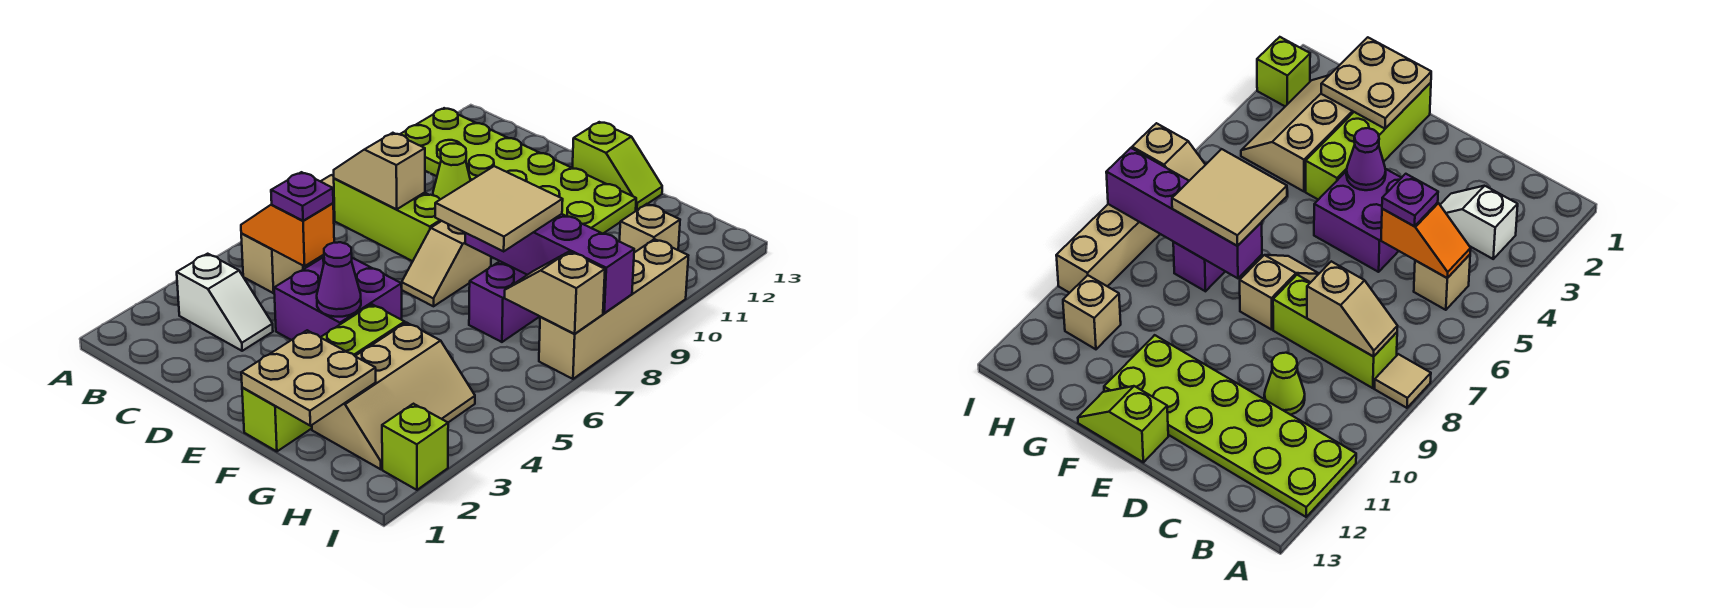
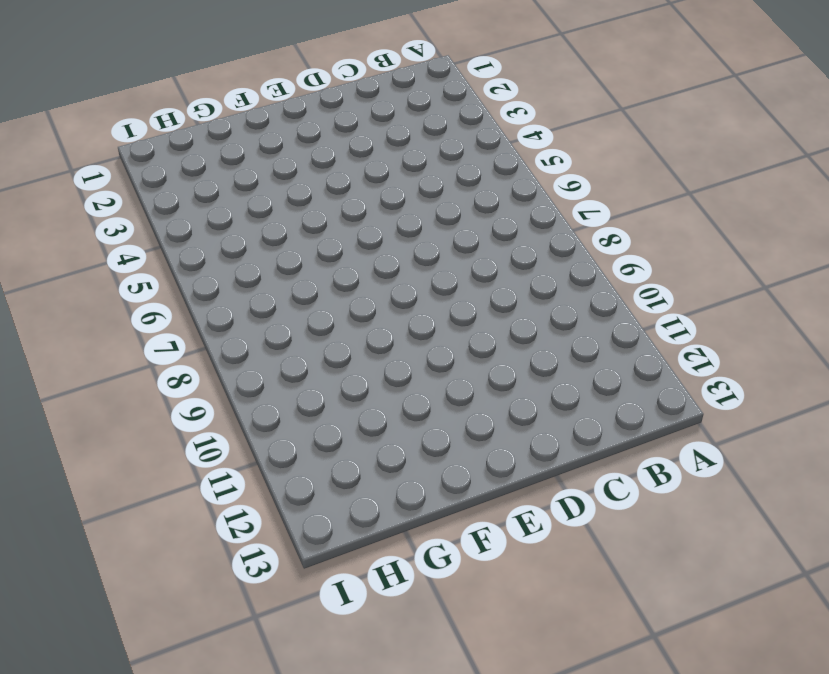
none -> tan 1x1 tile [1375,354,1431,408]
none -> lime 2x6 plate [400,108,636,234]
none -> white 1x2 slope [177,254,273,351]

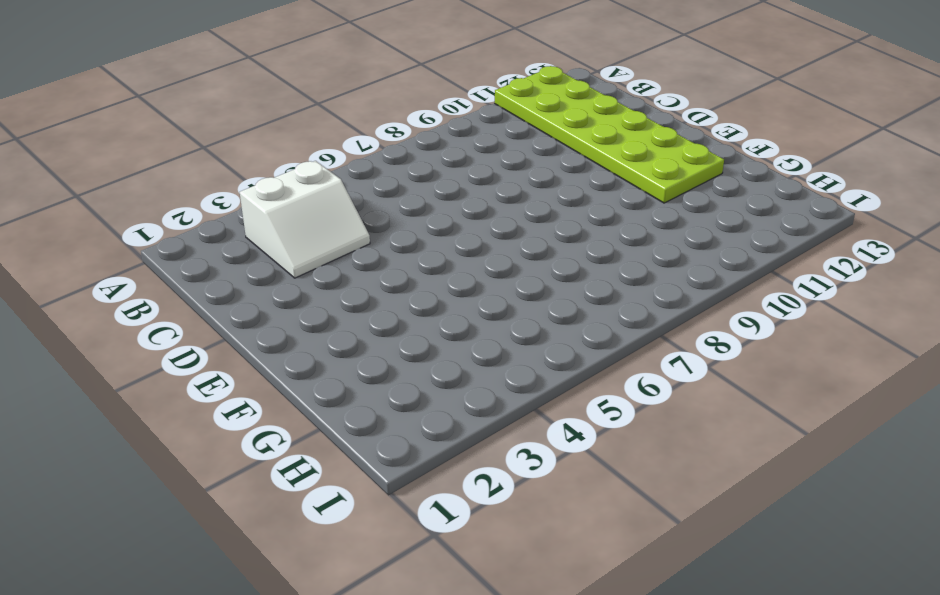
white 2x2 slope [240,161,370,278] -> white 1x2 slope [177,254,273,351]
none -> tan 1x1 tile [1375,354,1431,408]
none -> tan 1x1 brick [241,234,303,293]
none -> lime 1x3 brick [334,178,441,261]

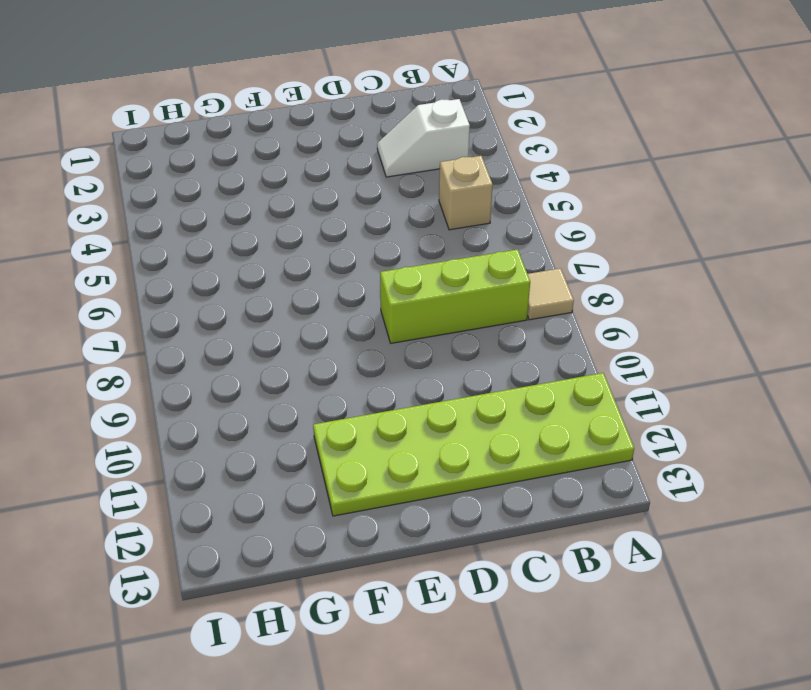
none -> lime 1x1 cone [433,143,471,199]
none -> purple 2x2 brick [274,257,402,340]
none -> tan 1x2 slope [402,221,491,306]

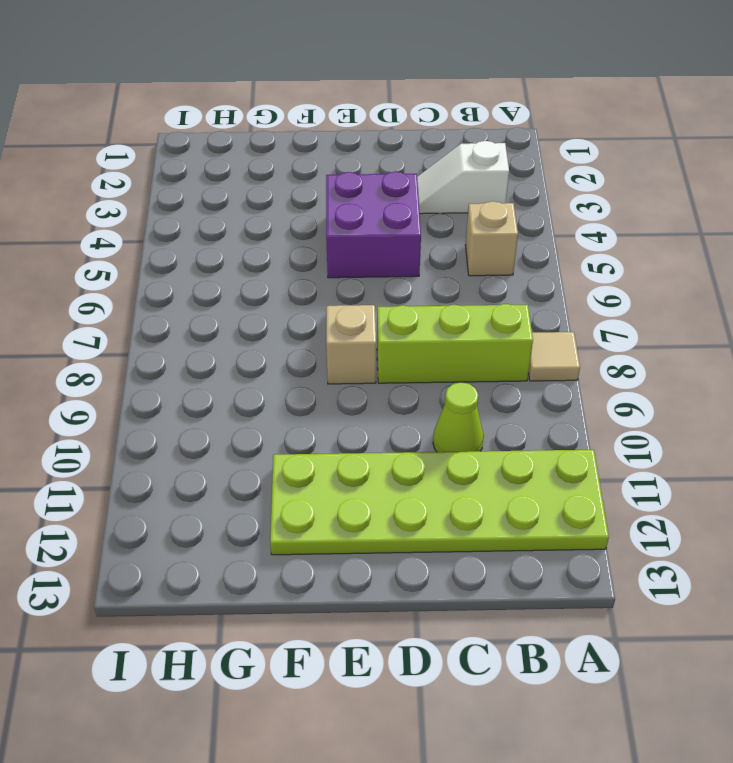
none -> lime 1x2 slope [572,122,662,211]
none -> lime 1x4 brick [242,304,405,451]
none -> tan 2x3 slope [312,323,475,469]

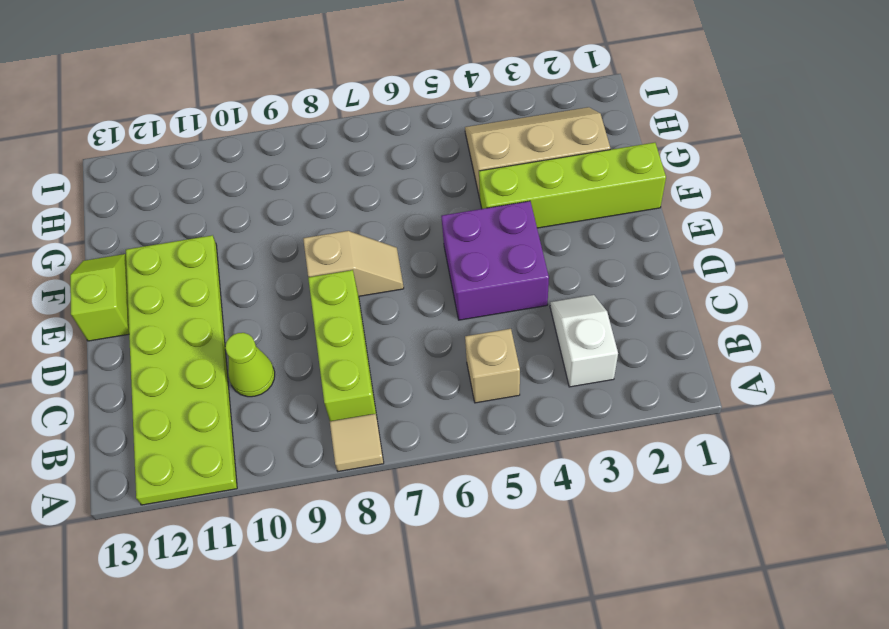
none -> purple 1x2 brick [469,261,540,342]
none -> tan 1x1 brick [620,204,680,253]
none -> lime 1x1 brick [382,404,448,490]

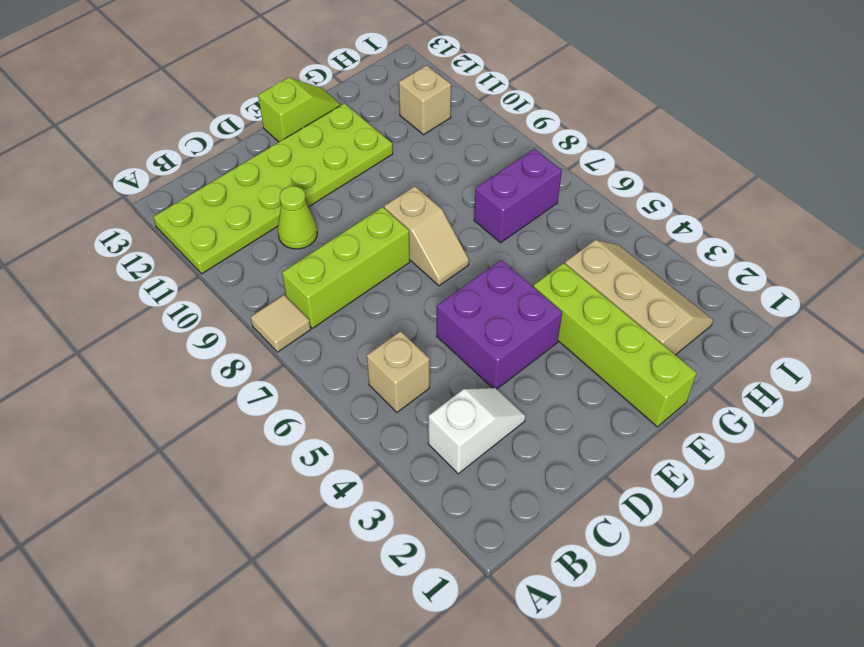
purple 1x2 brick [474,149,562,243] -> purple 1x2 brick turned to [469,261,540,342]
none -> lime 1x1 brick [382,404,448,490]
none -> tan 1x4 brick [539,239,688,379]
none -> orange 1x2 slope [241,203,334,266]

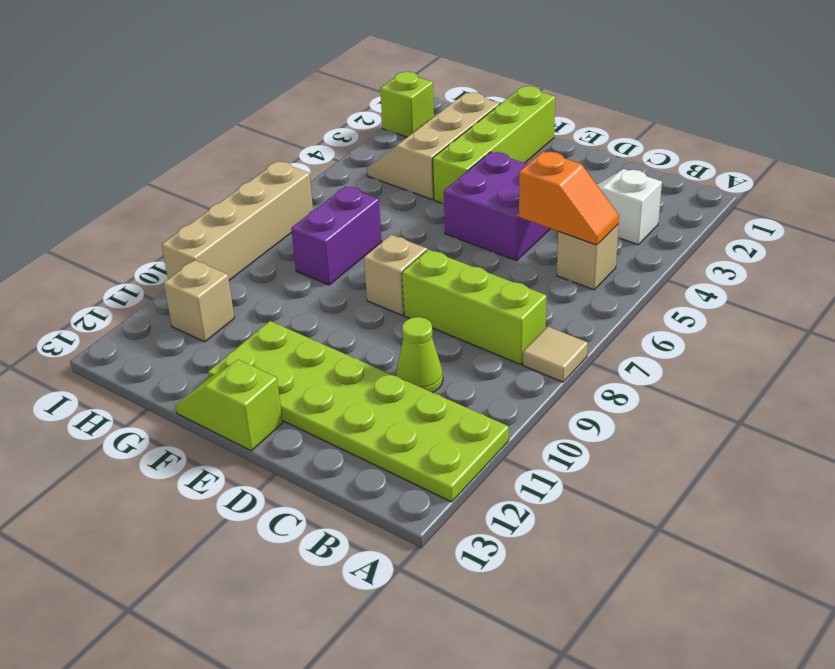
none -> tan 1x2 slope [334,133,425,209]
none -> purple 1x1 cone [317,242,361,317]
none -> tan 2x2 plate [241,330,376,426]

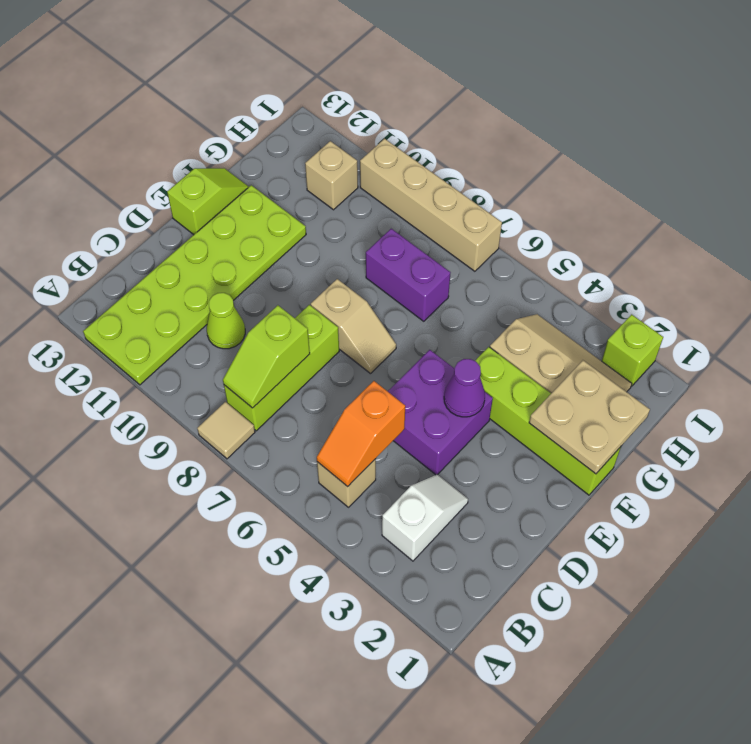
lime 1x2 slope [223,305,310,408] -> tan 1x2 slope [334,133,425,209]
none -> purple 1x4 brick [465,214,634,313]
none -> tan 1x2 slope [505,252,605,334]
none -> purple 1x1 plate [271,172,333,221]

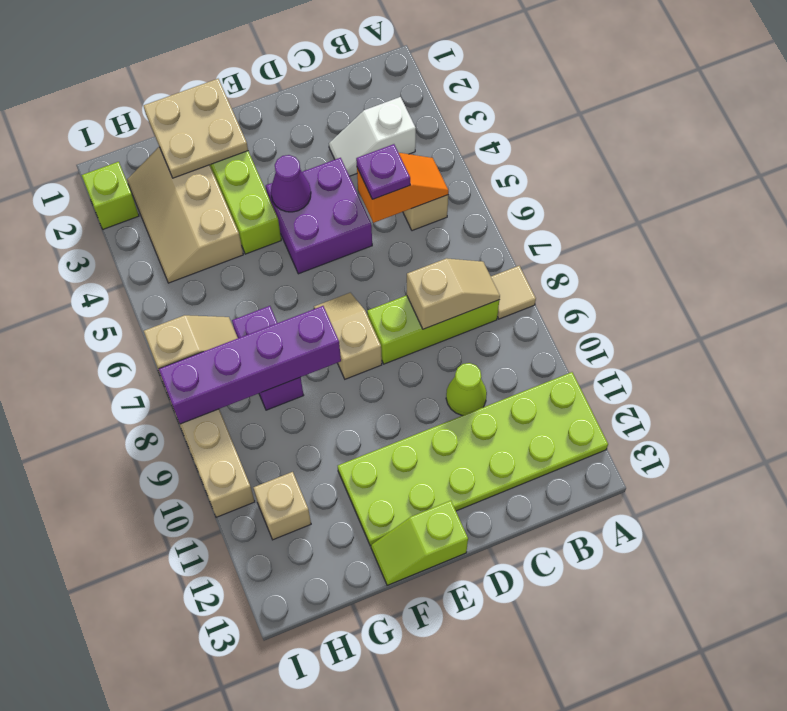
none -> tan 2x2 tile [435,166,563,251]

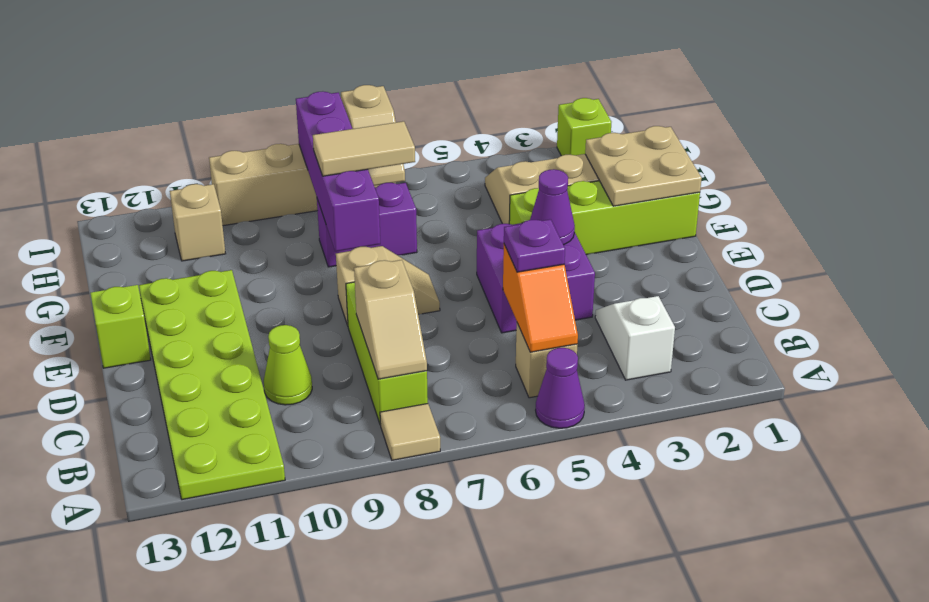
purple 1x1 cone [536,348,585,428] -> none
tan 1x2 tile [313,121,415,176] -> tan 2x2 tile [435,166,563,251]

